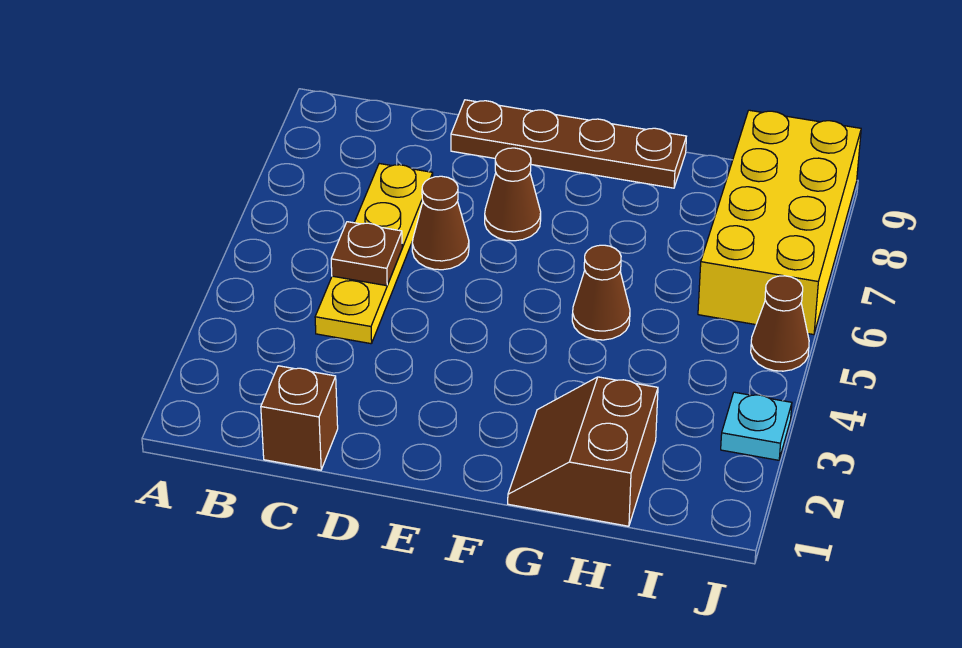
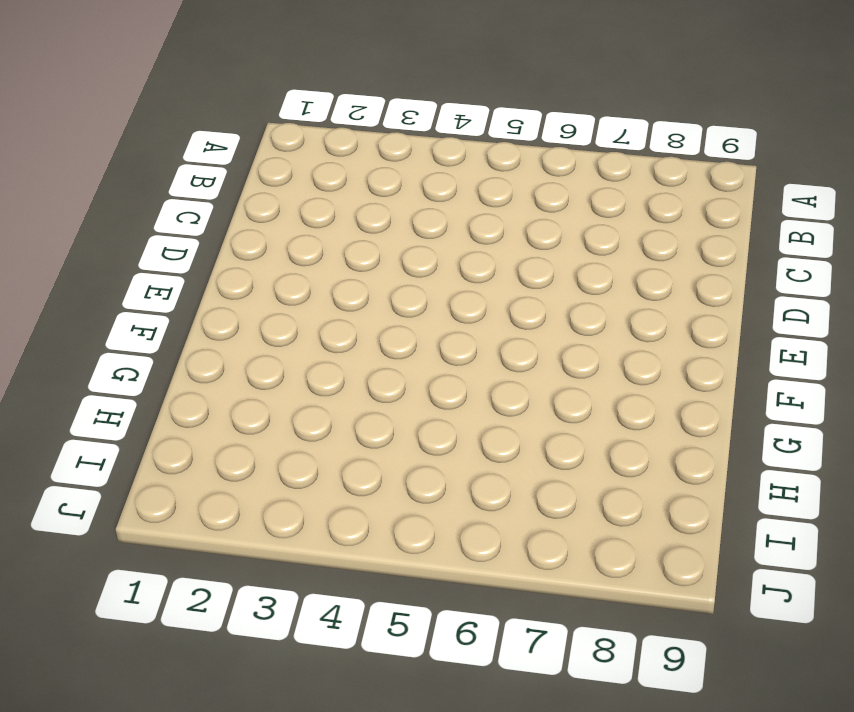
none -> brown 1x1 brick [261,366,338,470]
none -> yellow 1x4 plate [315,164,433,344]

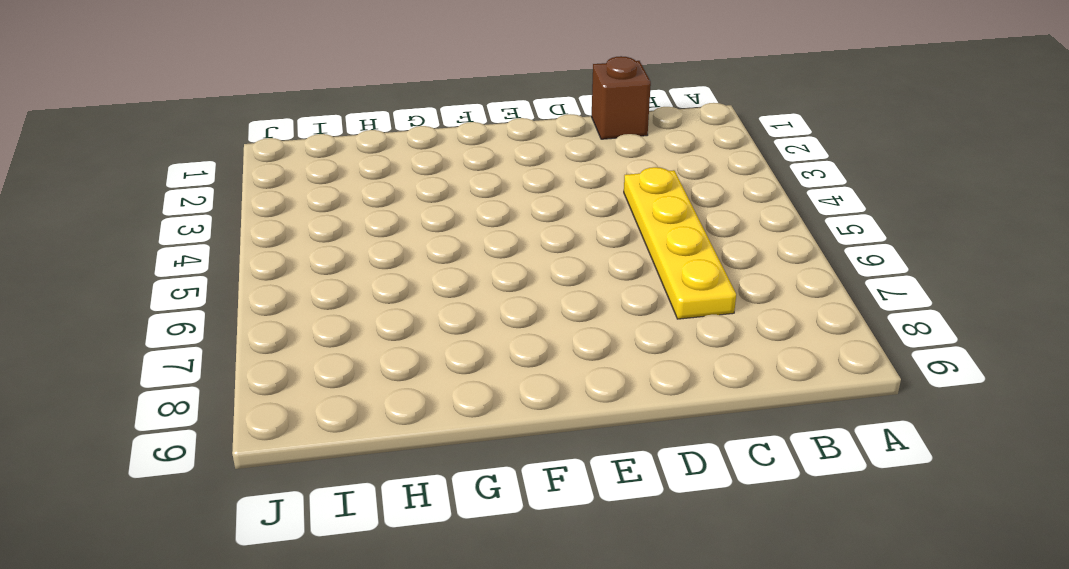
none -> brown 1x1 cone [412,176,469,270]
none -> brown 1x4 plate [451,100,686,188]

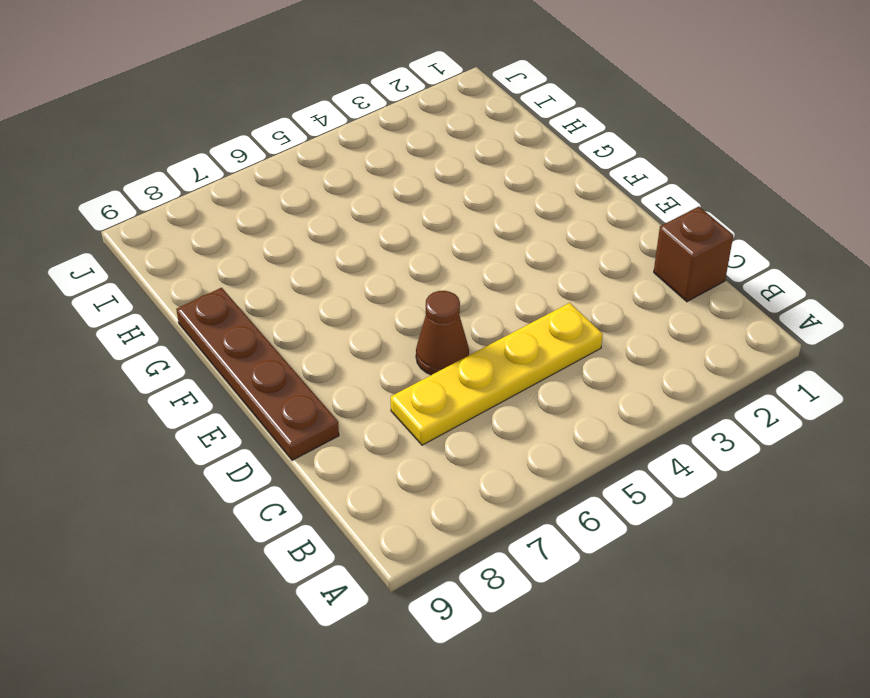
none -> brown 1x1 cone [485,148,541,241]
none -> brown 2x2 slope [508,377,658,526]

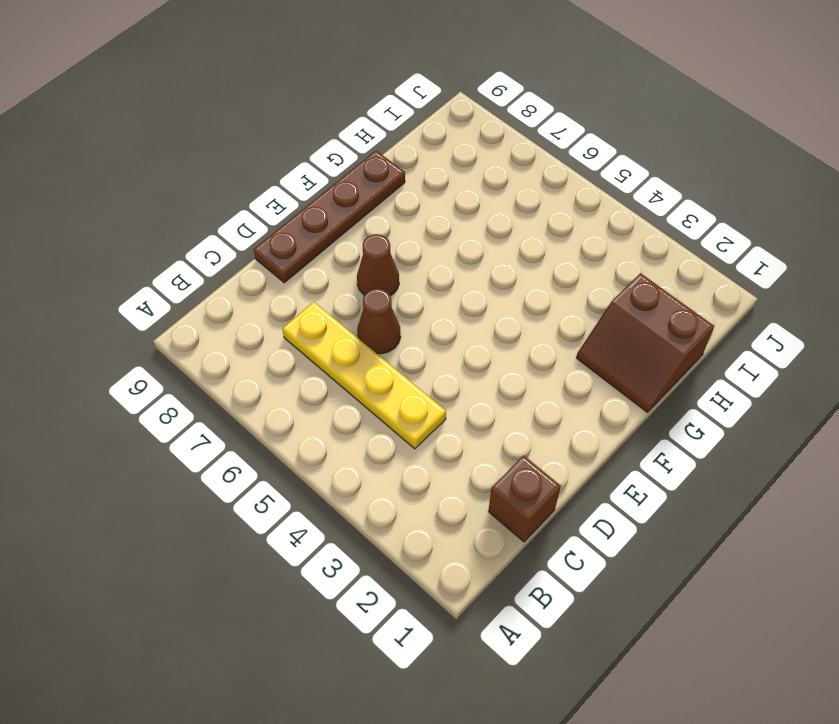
none -> brown 1x1 cone [572,245,630,340]
none -> yellow 2x4 brick [698,110,861,335]

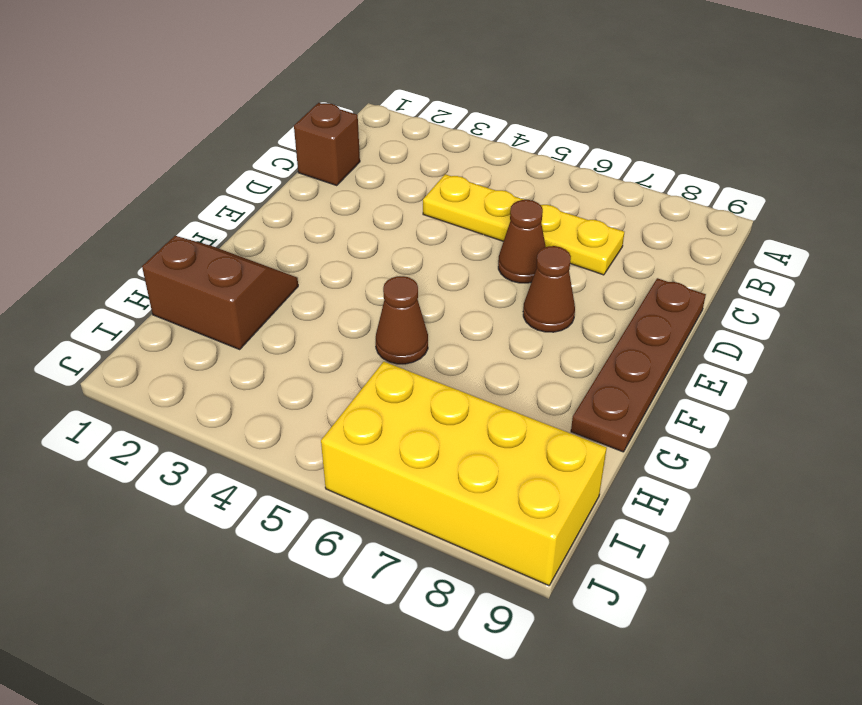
none -> cyan 1x1 plate [721,392,792,460]
none -> brown 1x1 cone [751,276,809,371]

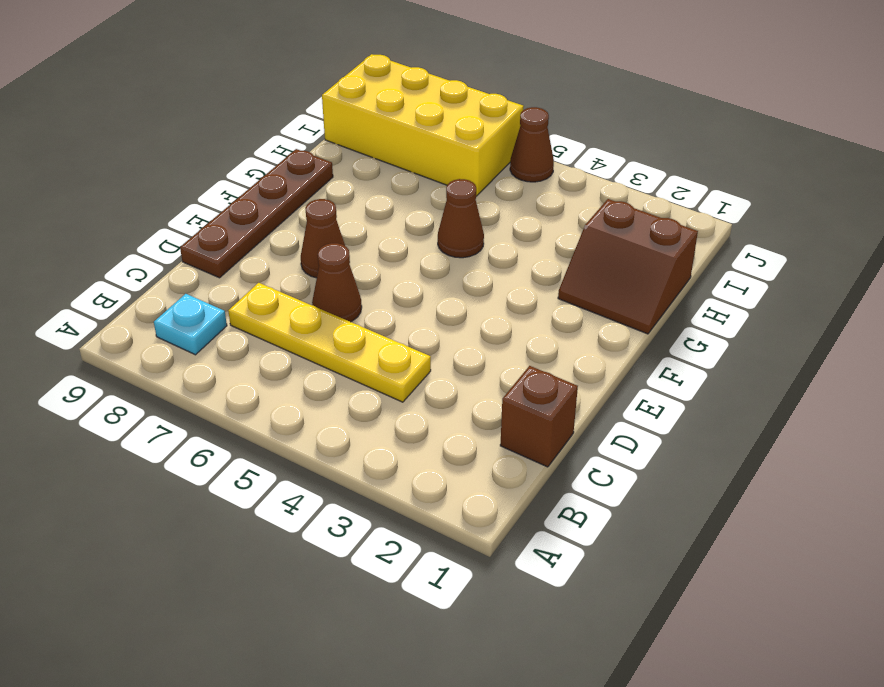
cyan 1x1 plate [154,294,227,355] -> cyan 1x1 plate moved to [721,392,792,460]
none -> brown 1x1 plate [331,222,402,286]

